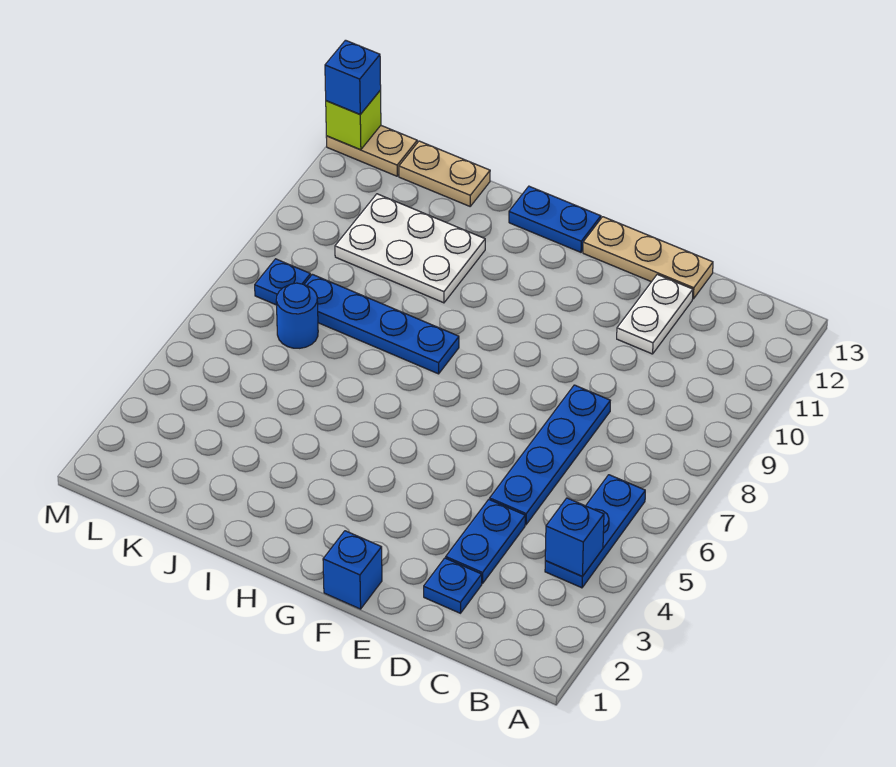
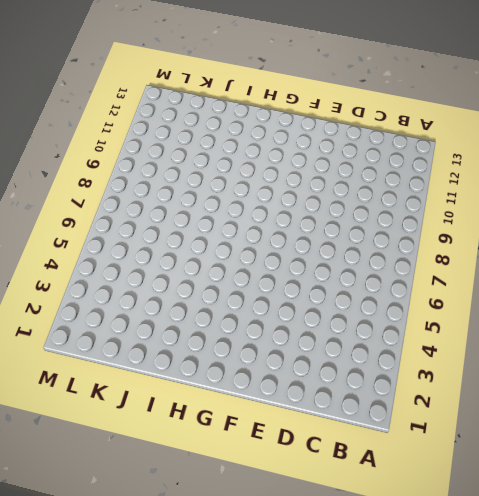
none -> blue 1x3 plate [545,475,645,588]
none -> blue 1x1 plate [424,558,482,613]
none -> blue 1x2 plate [446,500,525,584]

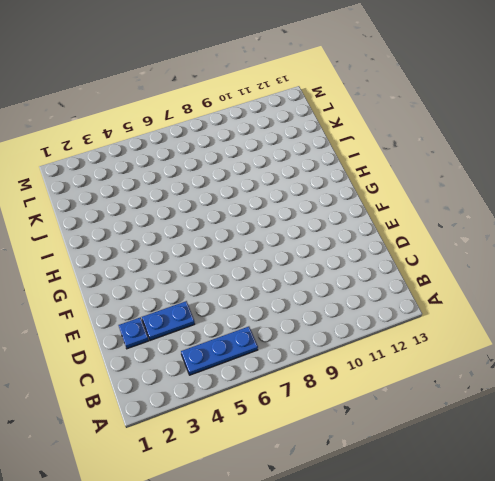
none -> blue 1x4 plate [490,385,610,525]
none -> white 1x2 plate [617,275,693,354]
none -> tan 1x3 plate [583,217,713,299]

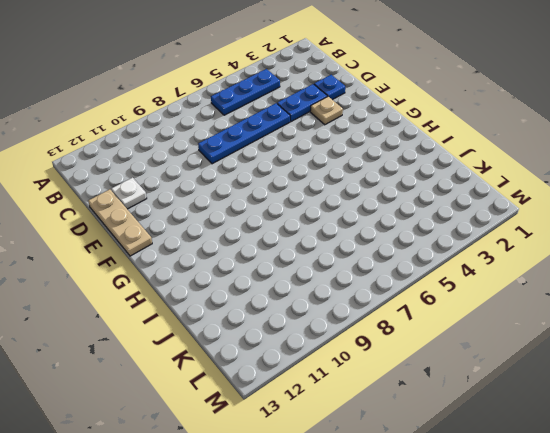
white 1x1 plate [111,178,147,209] -> white 1x2 plate [617,275,693,354]
tan 1x1 plate [310,97,343,125] -> none
none -> blue 1x1 brick [323,531,382,609]
none -> blue 1x2 plate [509,186,601,252]
none -> blue 1x4 plate [304,274,459,374]

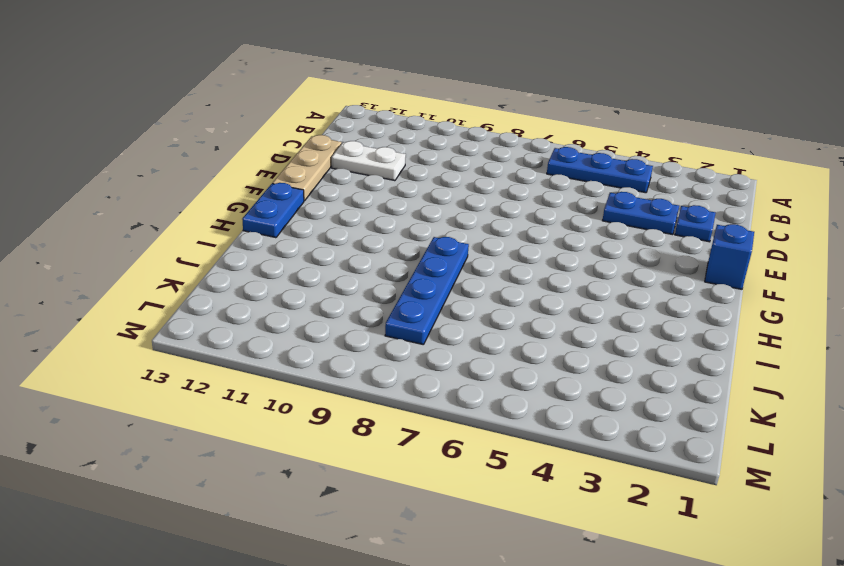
none -> blue 1x4 plate [490,385,610,525]
none -> white 2x3 plate [335,194,485,303]
none -> tan 1x2 plate [399,141,490,206]

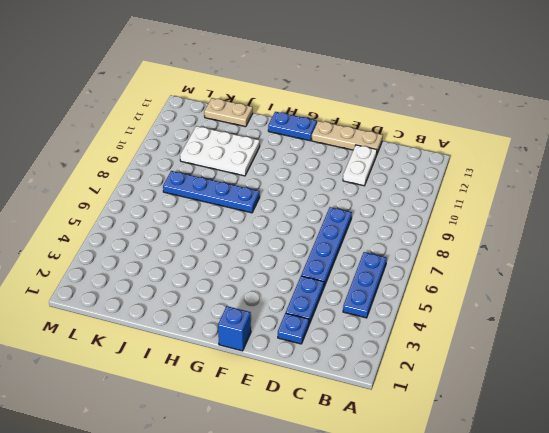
none -> blue 1x1 round brick [276,283,318,348]
none -> blue 1x1 plate [255,259,311,305]
none -> tan 1x2 plate [326,126,417,176]

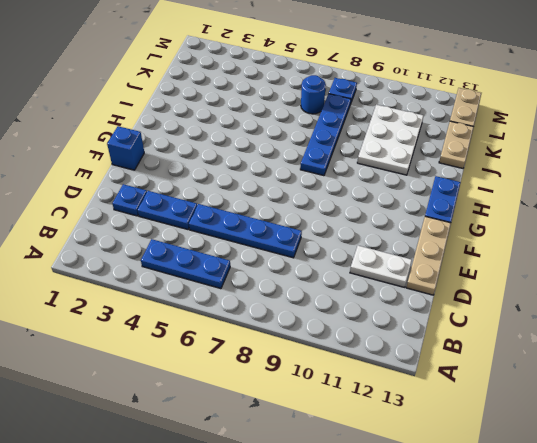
none -> blue 1x1 brick [545,498,604,577]
none -> lime 1x1 brick [326,90,381,150]
none -> blue 1x1 brick [325,40,381,114]

